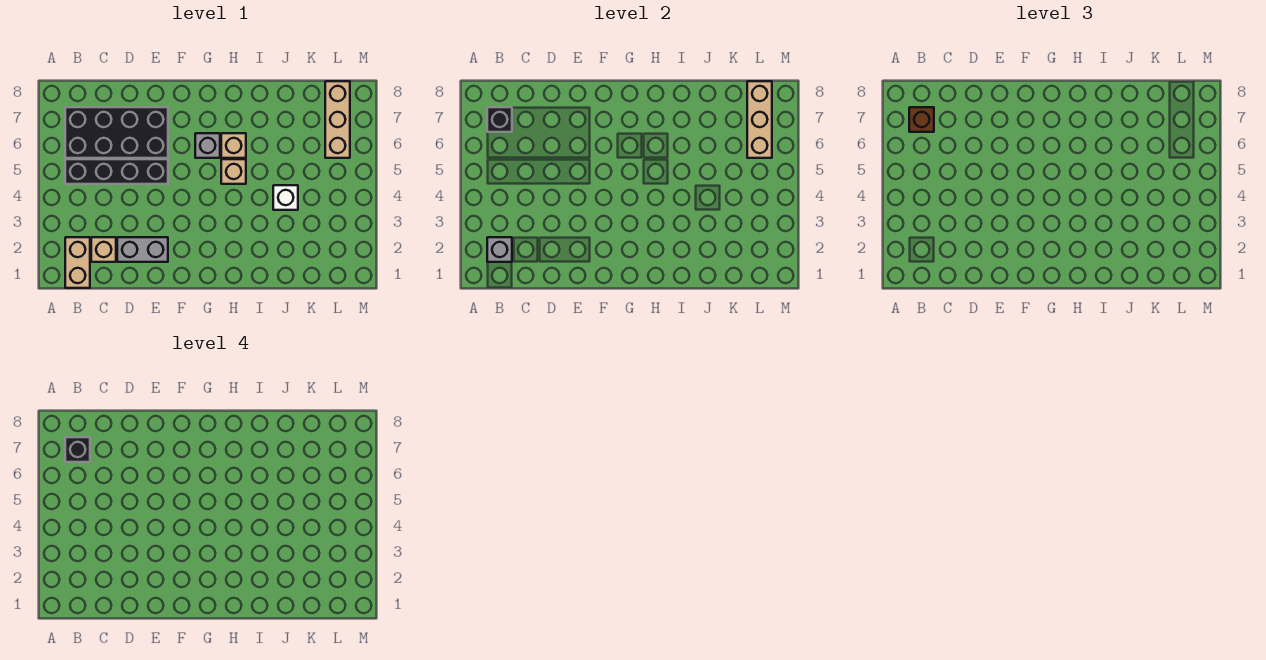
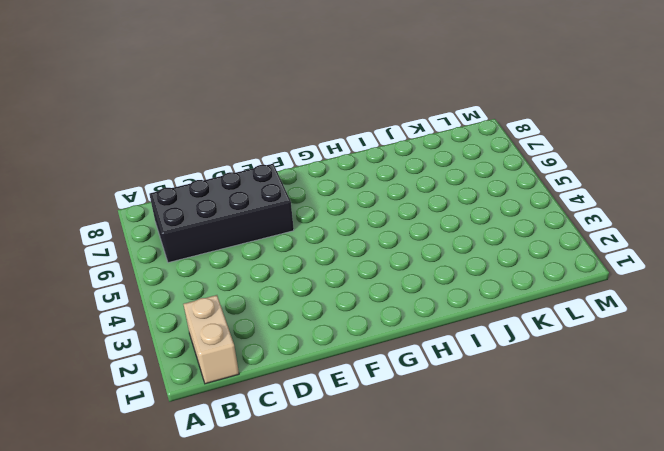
none -> black 1x4 brick [65,159,168,184]
none -> tan 1x1 brick [91,237,116,262]
none -> grey 1x2 brick [117,237,168,262]

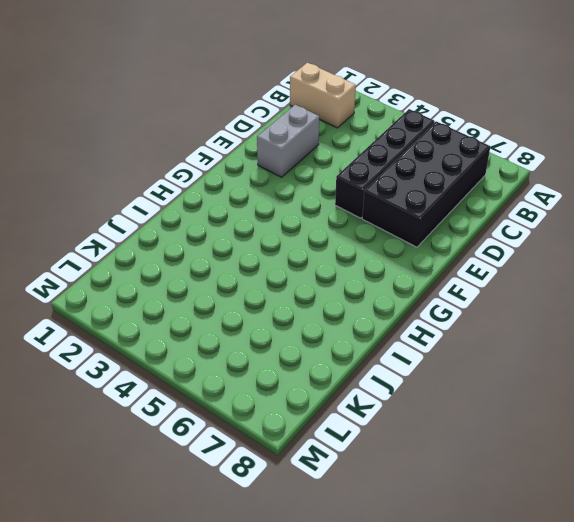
none -> tan 1x1 brick [91,237,116,262]
none -> grey 1x1 brick [195,133,220,158]
none -> tan 1x1 brick [221,159,246,184]

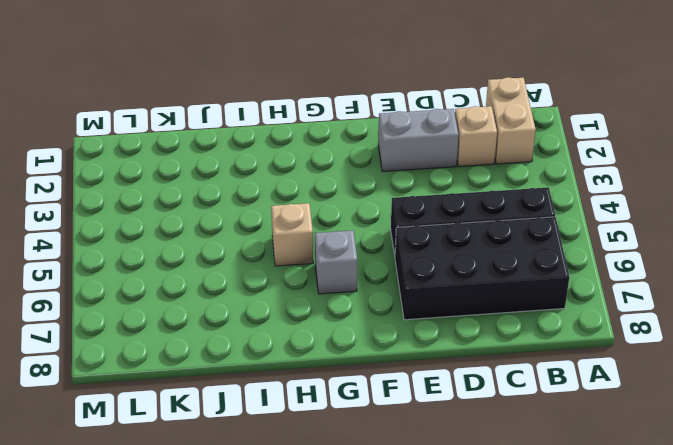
none -> tan 1x1 brick [221,133,246,158]
none -> white 1x1 brick [273,185,298,210]
none -> tan 1x3 brick [325,81,350,158]

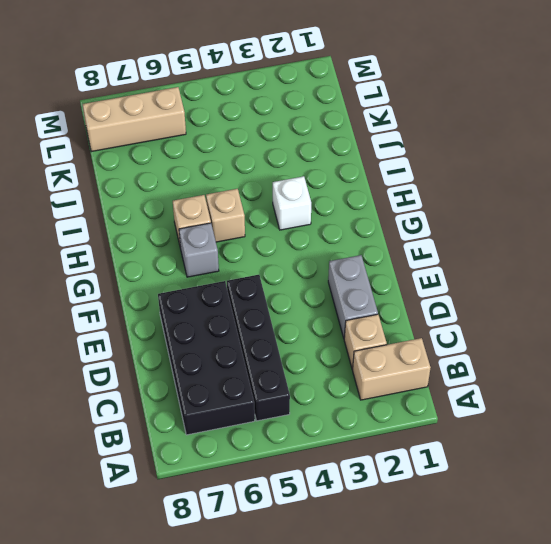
white 1x1 brick [273,176,311,230] -> white 1x1 brick moved to [273,185,298,210]
none -> grey 1x1 brick [487,237,512,262]
none -> black 1x1 brick [487,107,512,132]
none -> tan 1x3 brick [747,81,772,158]

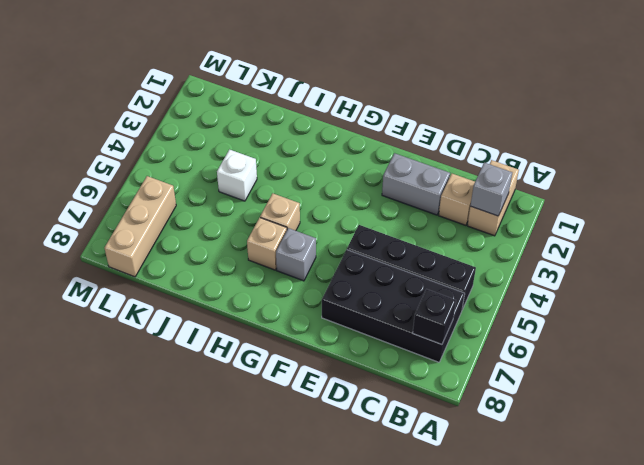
none -> tan 1x3 brick [747,81,772,158]
none -> brown 1x1 brick [909,107,934,132]
none -> black 1x1 brick [65,437,90,462]

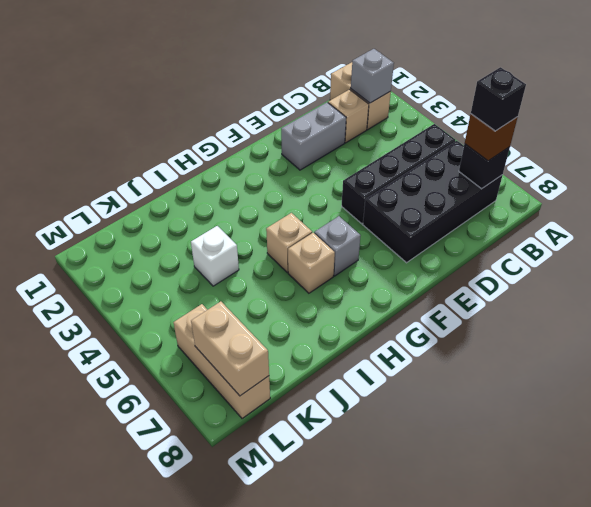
tan 1x2 brick [191,301,269,396] -> tan 1x3 brick [747,81,772,158]

